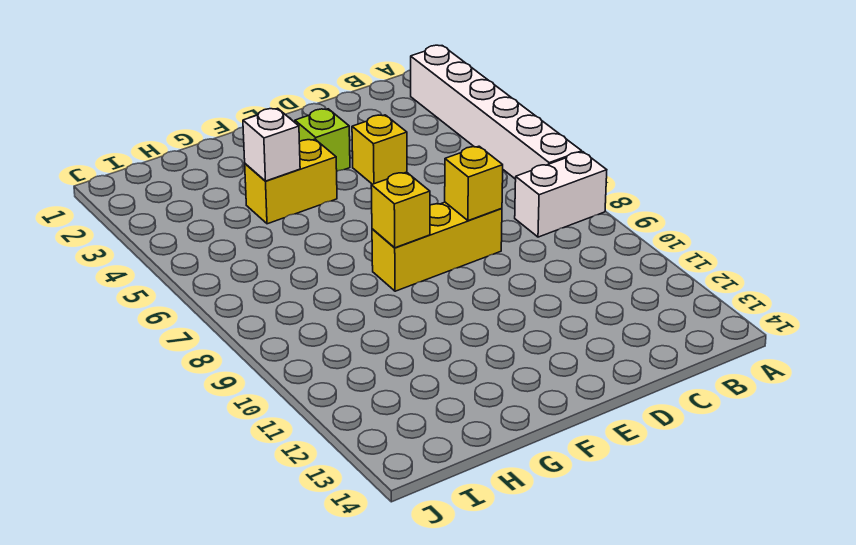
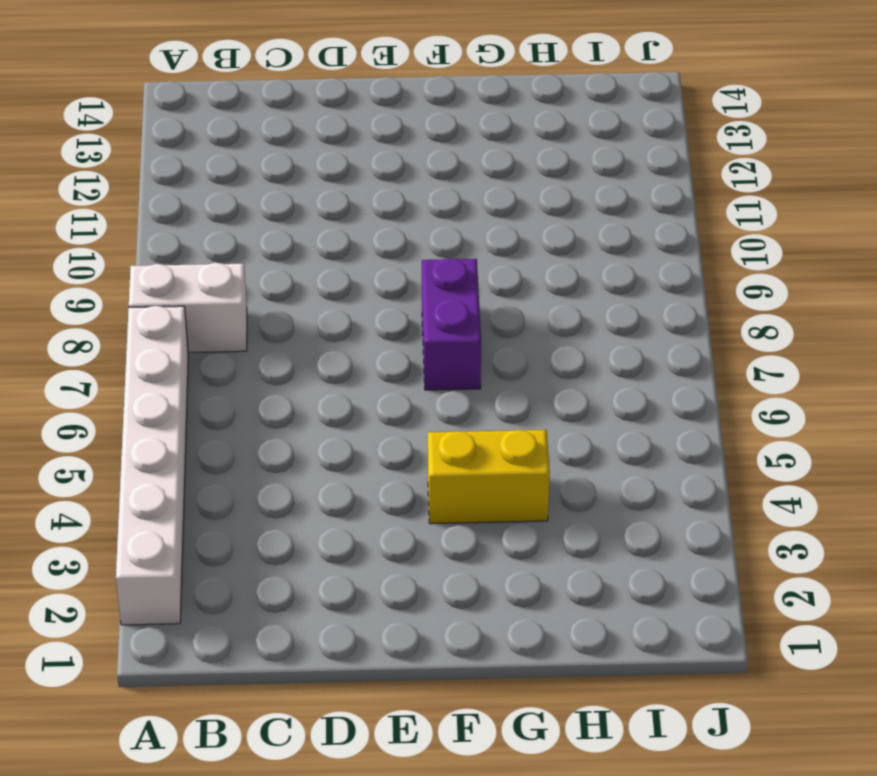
purple 1x2 brick [422,258,481,390] -> yellow 1x3 brick [372,202,502,291]
none -> yellow 1x1 brick [352,115,407,184]
none -> lime 1x1 brick [295,109,350,171]

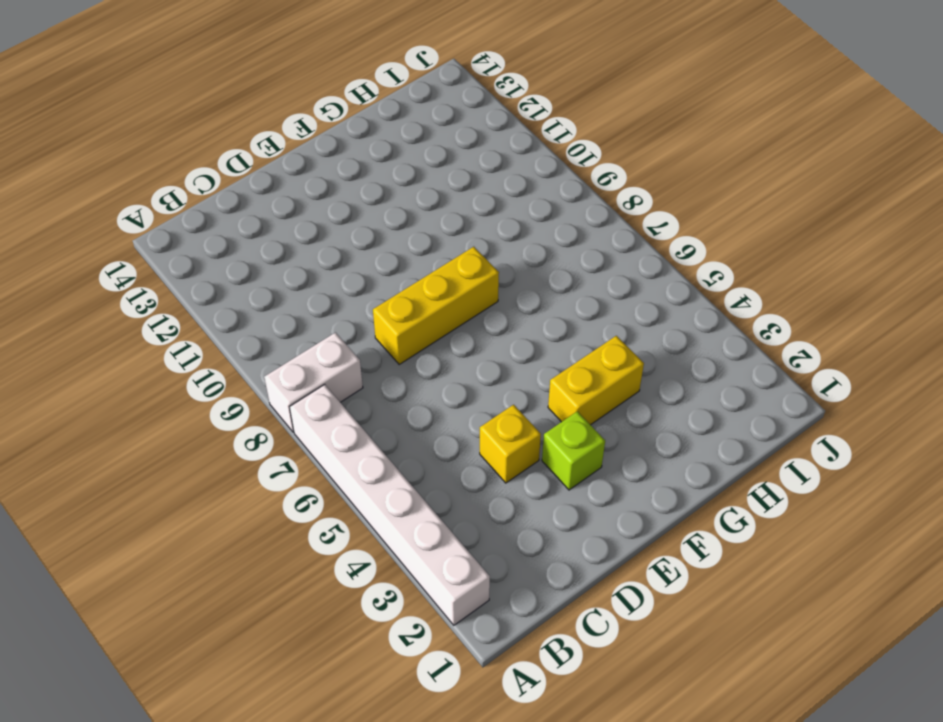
none -> yellow 1x1 brick [445,146,503,221]
none -> yellow 1x1 brick [371,172,430,248]

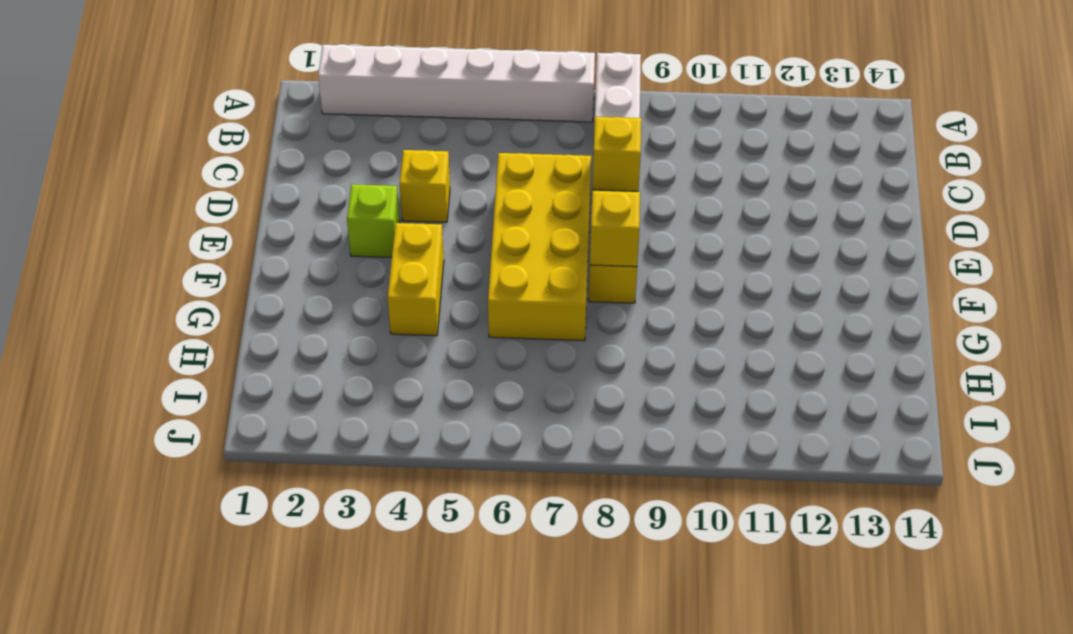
yellow 2x4 brick [488,153,591,341] -> none
none -> white 1x1 brick [243,108,300,181]

